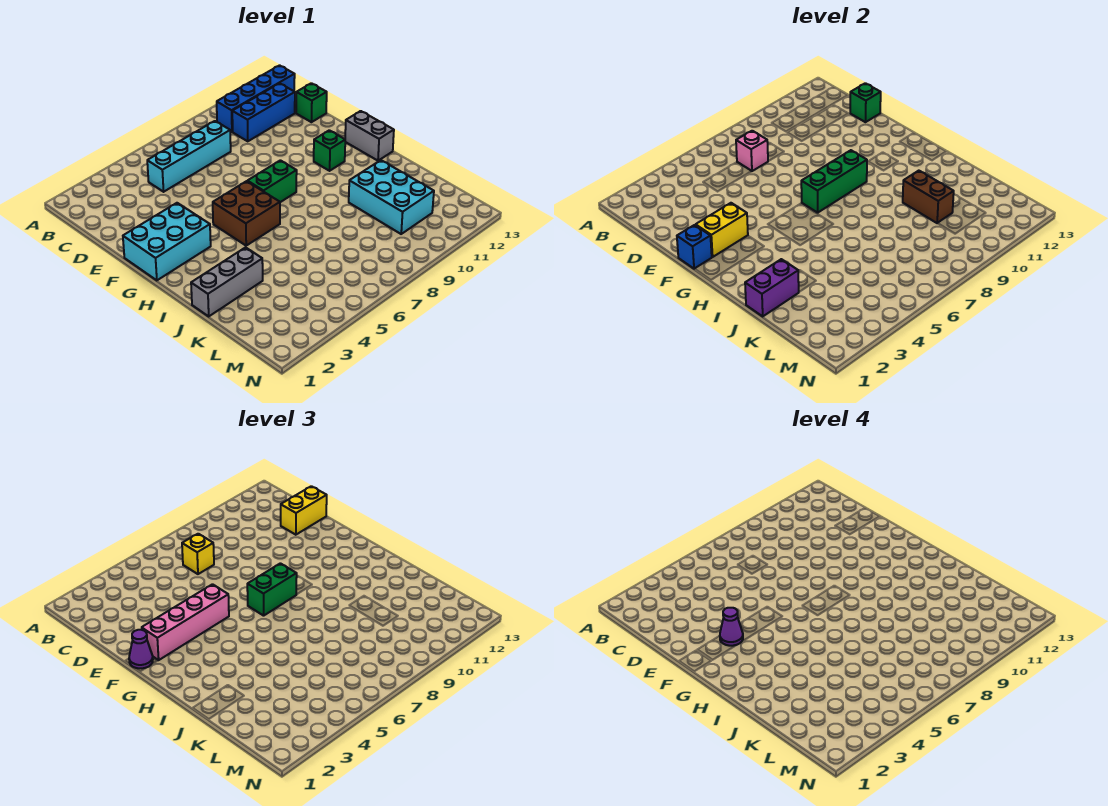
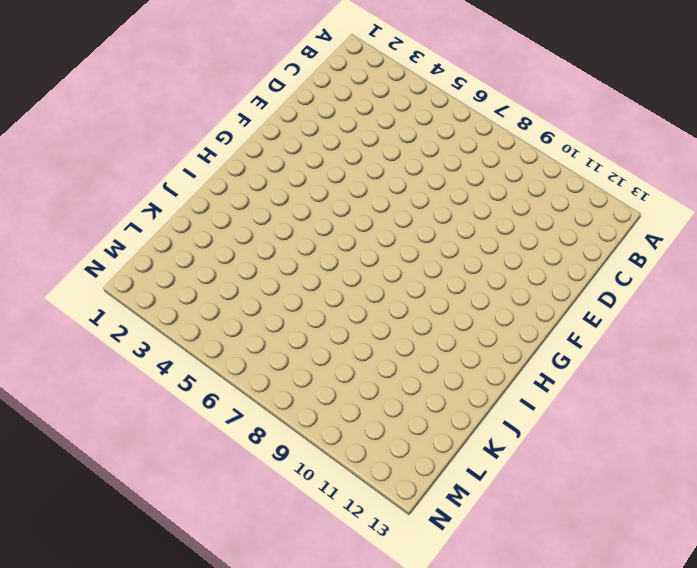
none -> blue 1x4 brick [217,65,295,132]
none -> cyan 1x4 brick [147,121,231,192]
none -> blue 1x3 brick [232,83,295,141]

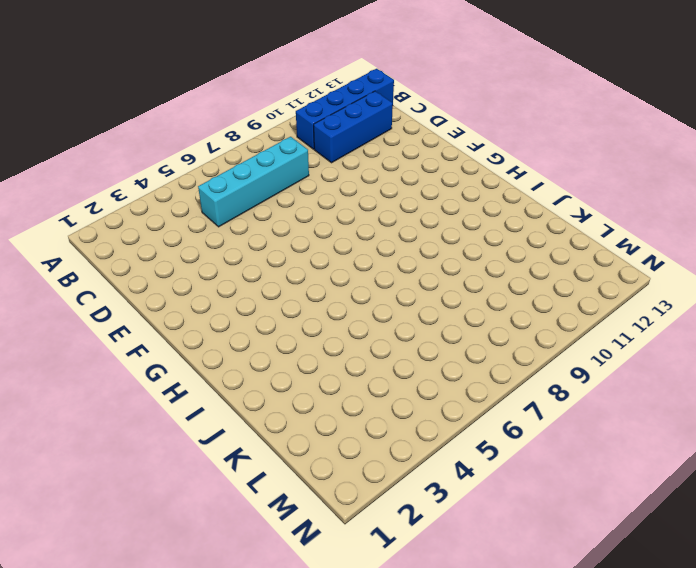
none -> green 1x1 brick [296,83,327,122]
none -> cyan 2x3 brick [123,203,211,280]
none -> brown 2x2 brick [213,181,280,245]

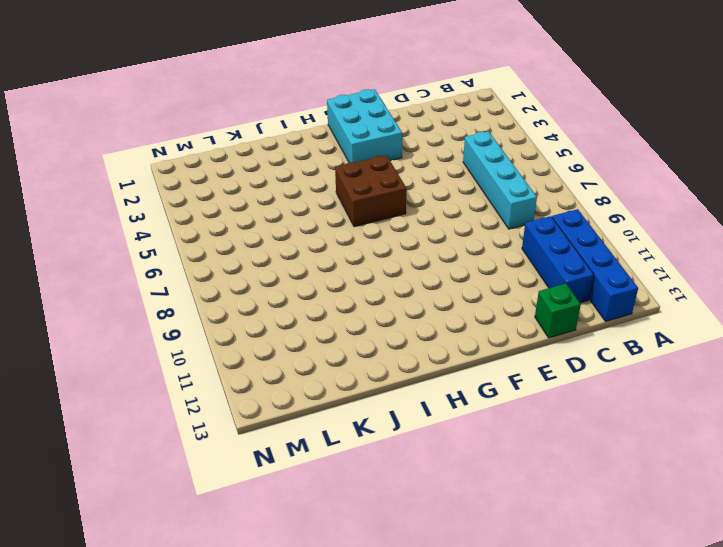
none -> green 1x2 brick [247,160,297,202]
none -> green 1x1 brick [314,130,345,171]
none -> grey 1x2 brick [345,111,394,161]

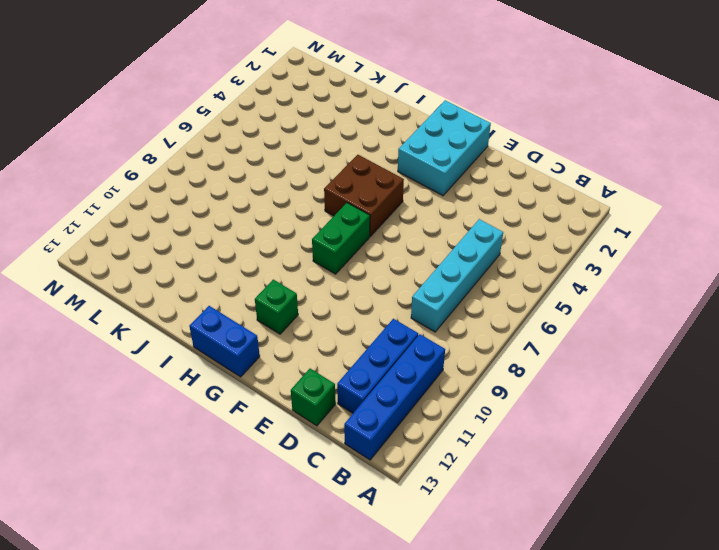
blue 1x2 brick [189,306,260,377] -> grey 1x2 brick [345,111,394,161]
none -> grey 1x3 brick [191,247,263,316]
none -> cyan 2x3 brick [349,160,434,234]
none -> pink 1x1 brick [736,131,768,171]

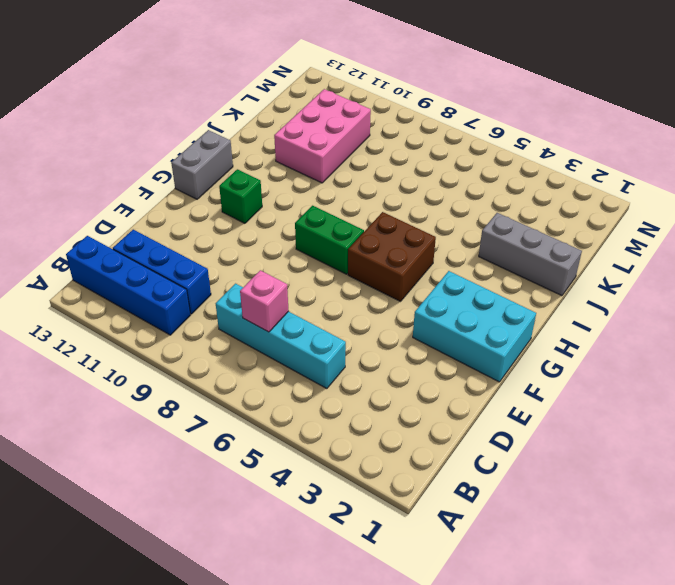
pink 2x3 brick [274,89,371,183] -> cyan 2x3 brick [349,160,434,234]
none -> green 1x1 brick [296,83,327,122]
none -> green 1x1 brick [850,83,881,122]
none -> blue 1x1 brick [677,225,712,269]

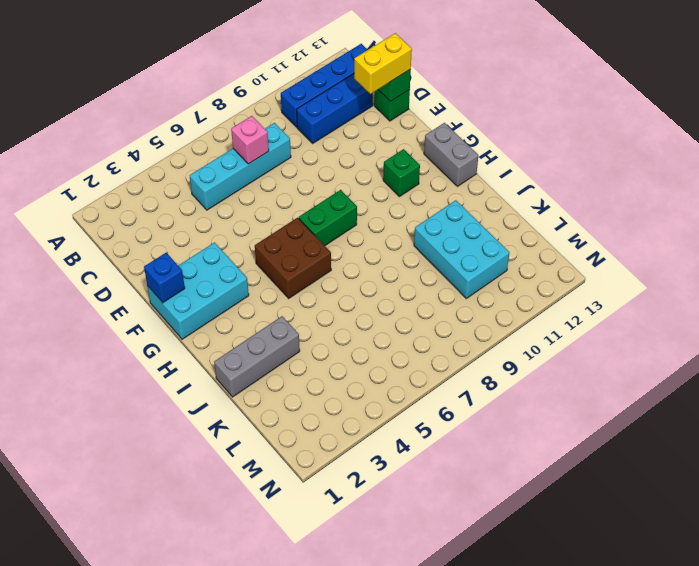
none -> yellow 1x2 brick [696,203,748,257]
none -> green 1x3 brick [801,150,867,213]
none -> purple 1x2 brick [745,259,799,316]

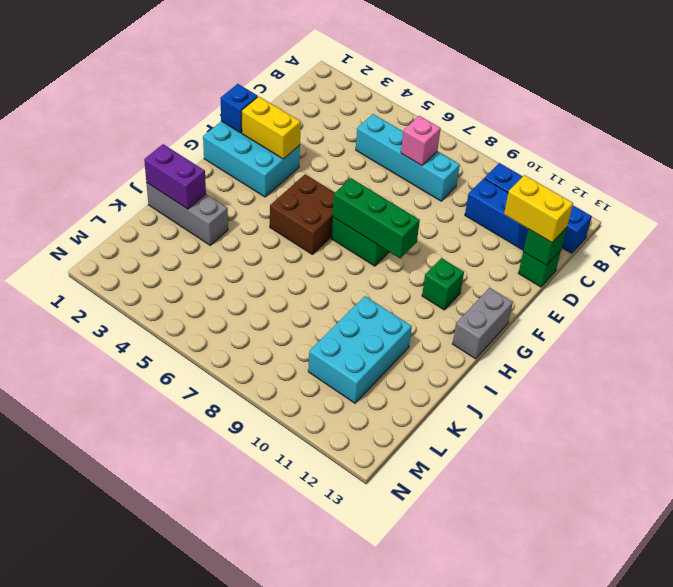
none -> brown 1x2 brick [903,171,954,223]
none -> yellow 1x1 brick [182,534,214,574]
none -> purple 1x1 cone [129,630,153,668]

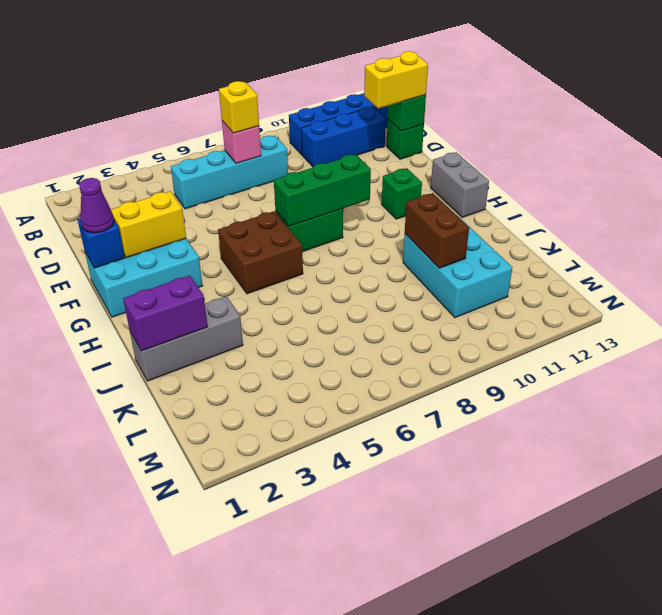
none -> pink 1x4 brick [142,584,229,660]
none -> green 1x2 brick [247,563,297,616]
none -> purple 1x1 cone [720,608,743,646]

